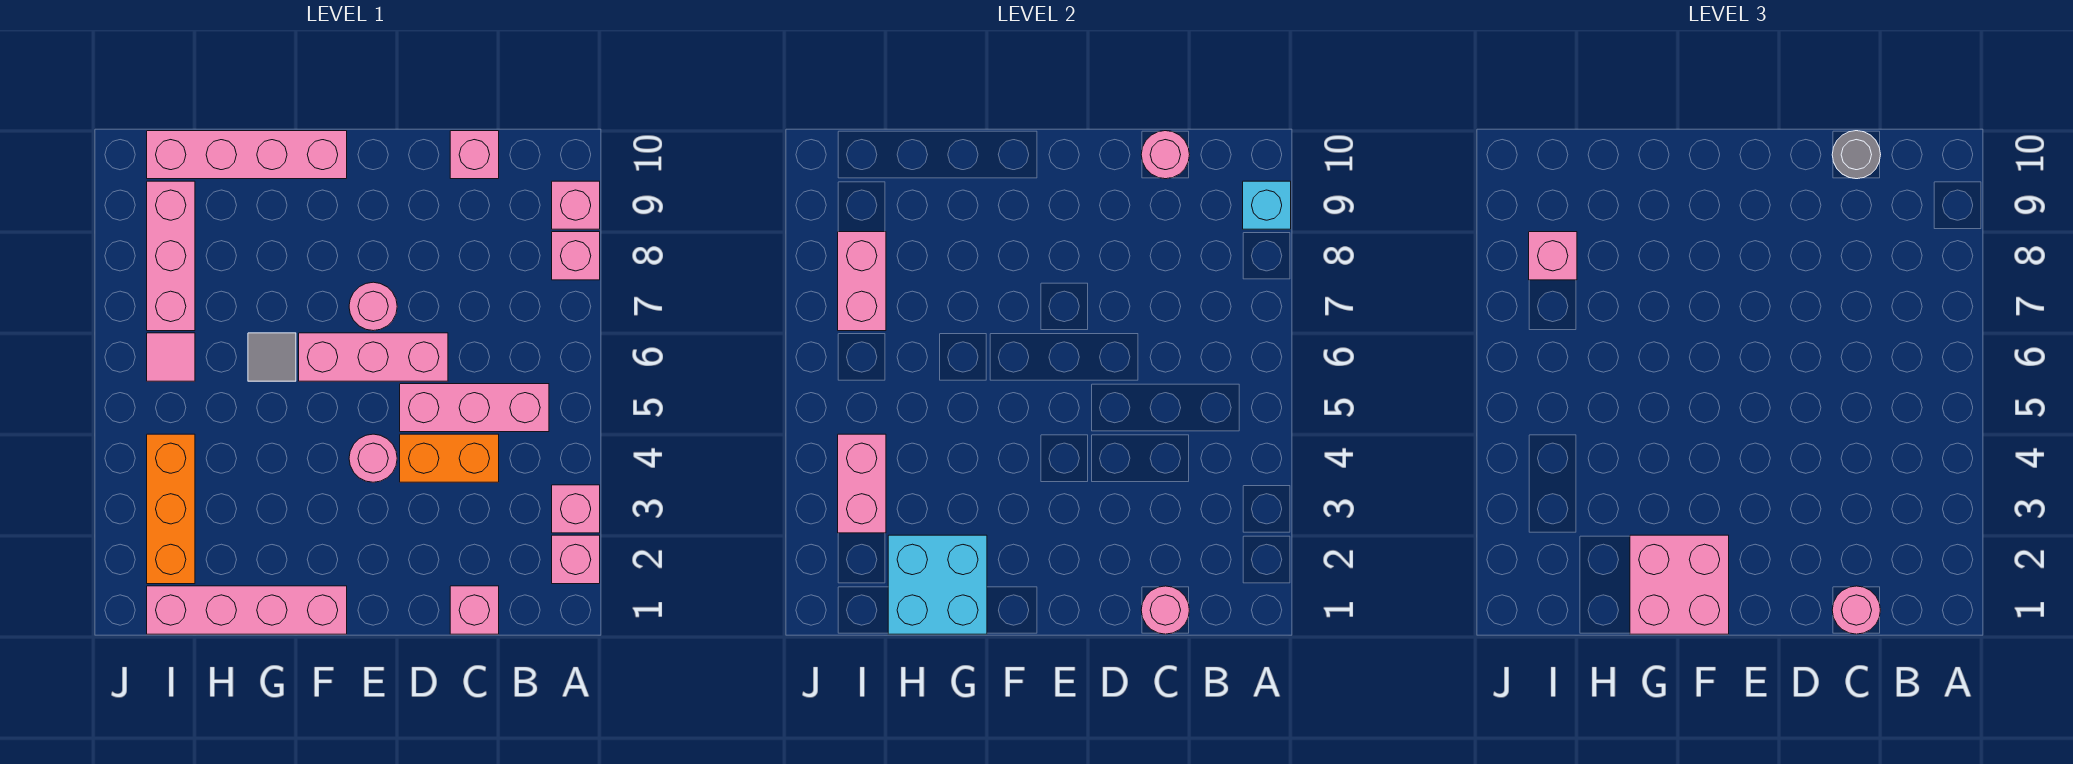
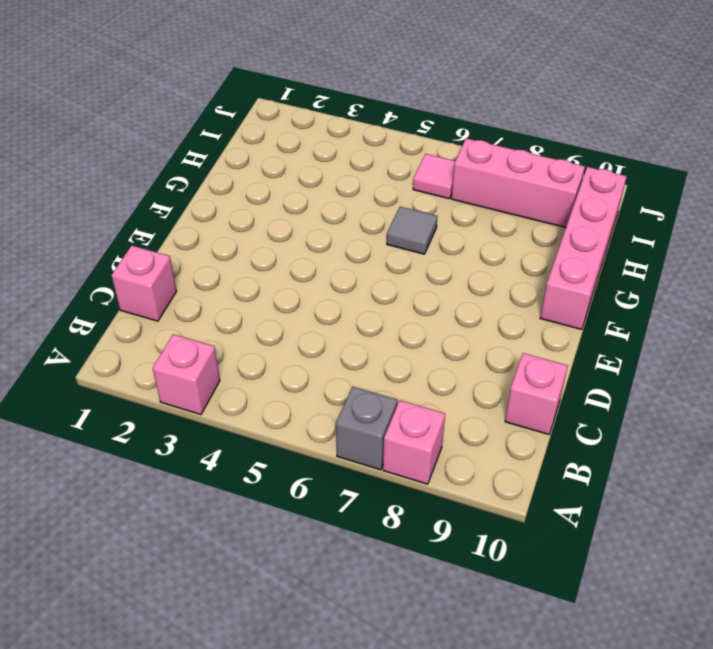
grey 1x1 brick [336,387,397,470] -> none
none -> pink 1x1 brick [552,535,600,584]
none -> pink 1x1 brick [552,181,600,229]
none -> pink 1x3 brick [400,384,549,432]

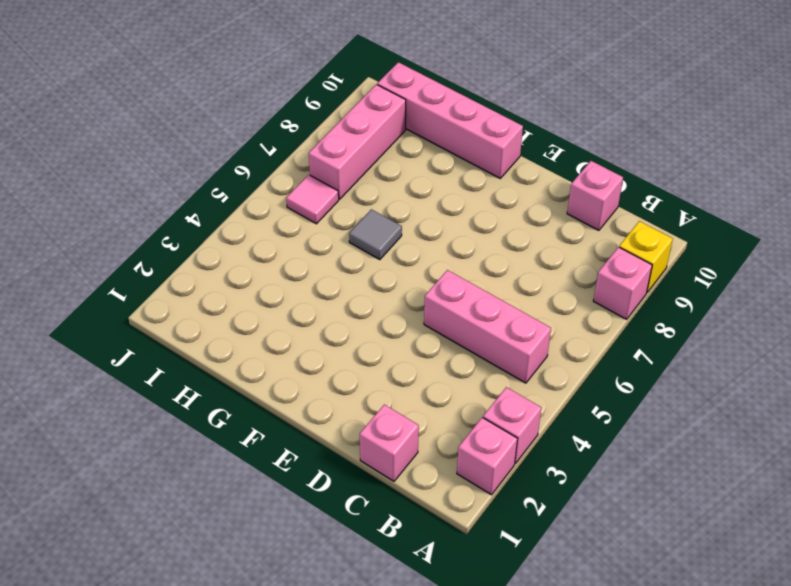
yellow 1x1 brick [619,221,673,292] -> pink 1x1 brick [552,181,600,229]
none -> orange 1x2 brick [400,434,499,482]
none -> pink 1x3 brick [299,333,448,381]
none -> pink 1x1 round brick [349,434,397,482]

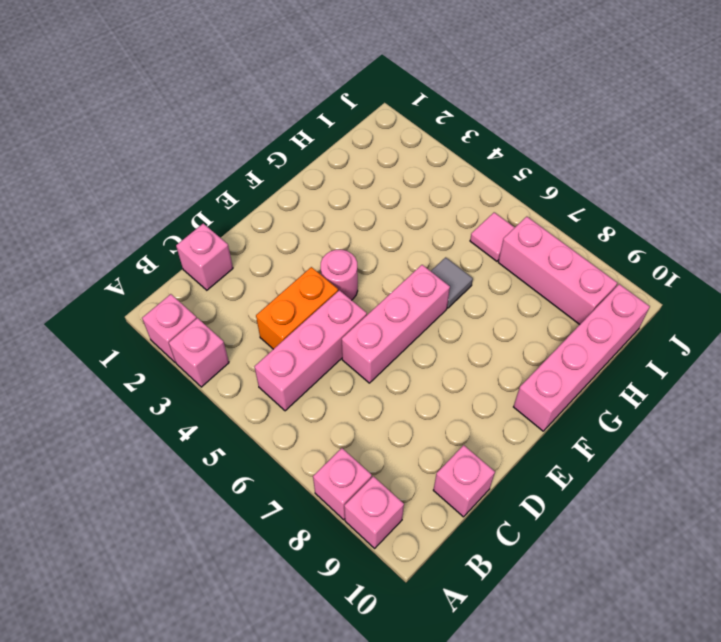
none -> pink 1x1 round brick [349,282,397,331]
none -> pink 1x4 brick [147,586,347,634]
none -> orange 1x3 brick [147,434,195,584]

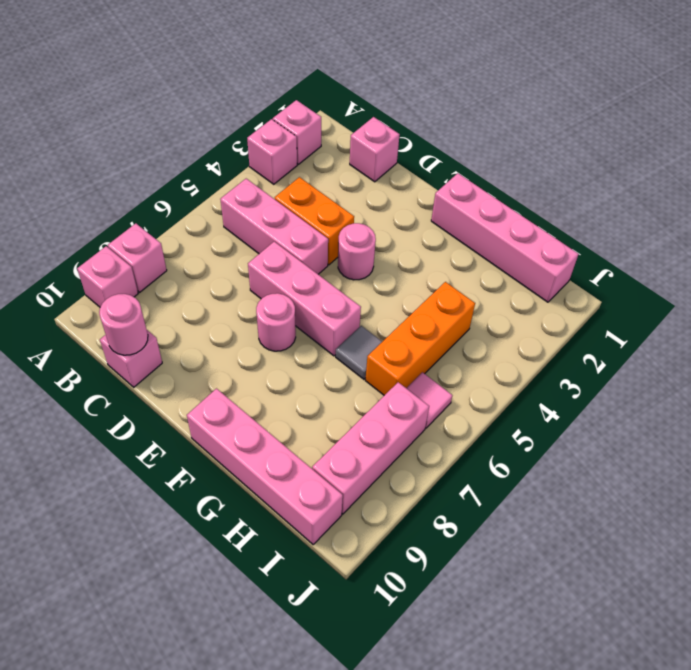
orange 1x3 brick [365,282,475,395] -> orange 1x3 brick moved to [147,434,195,584]
none -> cyan 1x1 brick [1243,181,1291,229]
none -> pink 1x1 round brick [1141,586,1189,634]
none -> cyan 2x2 brick [888,535,987,634]

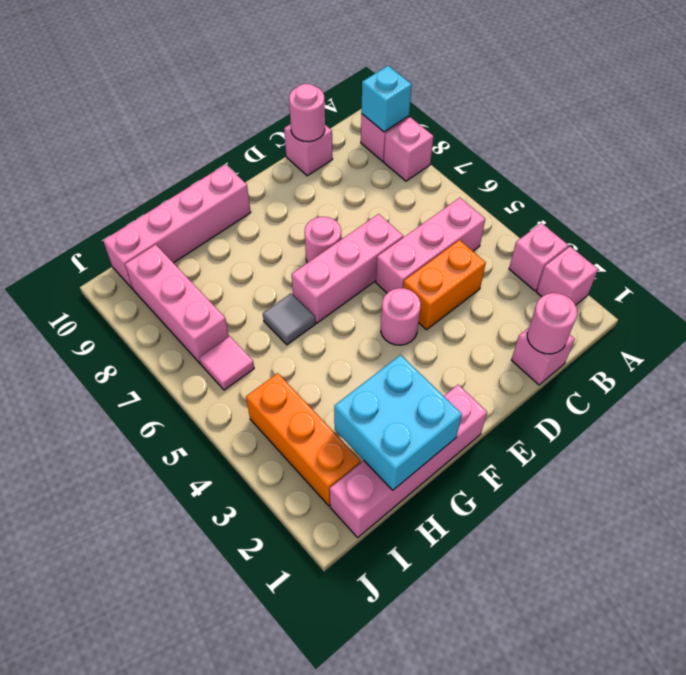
none -> pink 1x2 brick [838,434,886,533]
none -> pink 1x2 brick [838,232,886,331]
none -> pink 1x1 round brick [1832,586,1880,634]

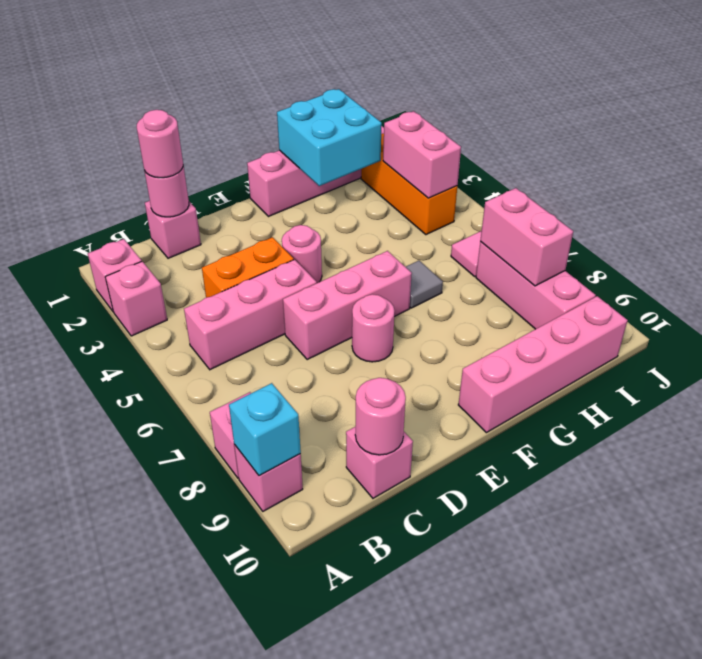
none -> grey 1x1 round brick [1832,131,1881,179]
none -> pink 2x2 brick [1630,535,1729,634]
none -> pink 1x1 brick [1529,232,1577,280]

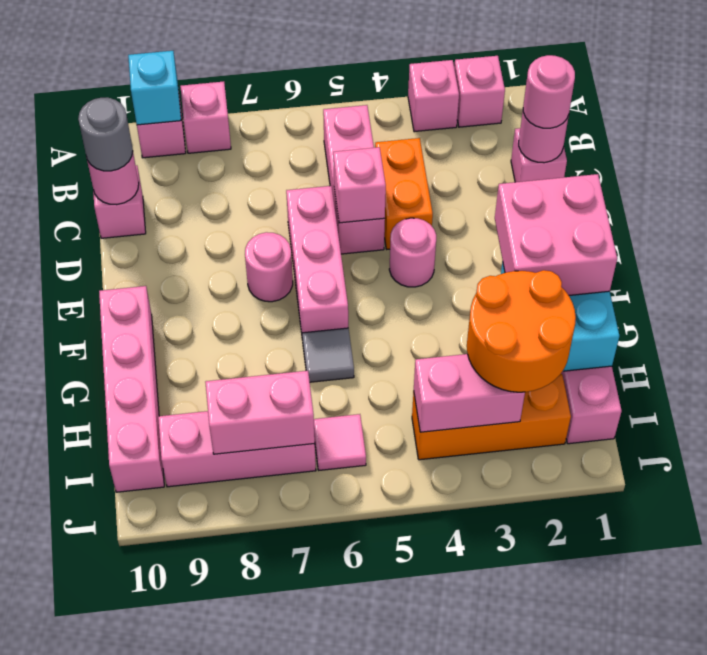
pink 1x1 brick [333,147,386,223] -> pink 1x1 brick moved to [1529,232,1577,280]
orange 2x2 round brick [467,270,576,392] -> none

